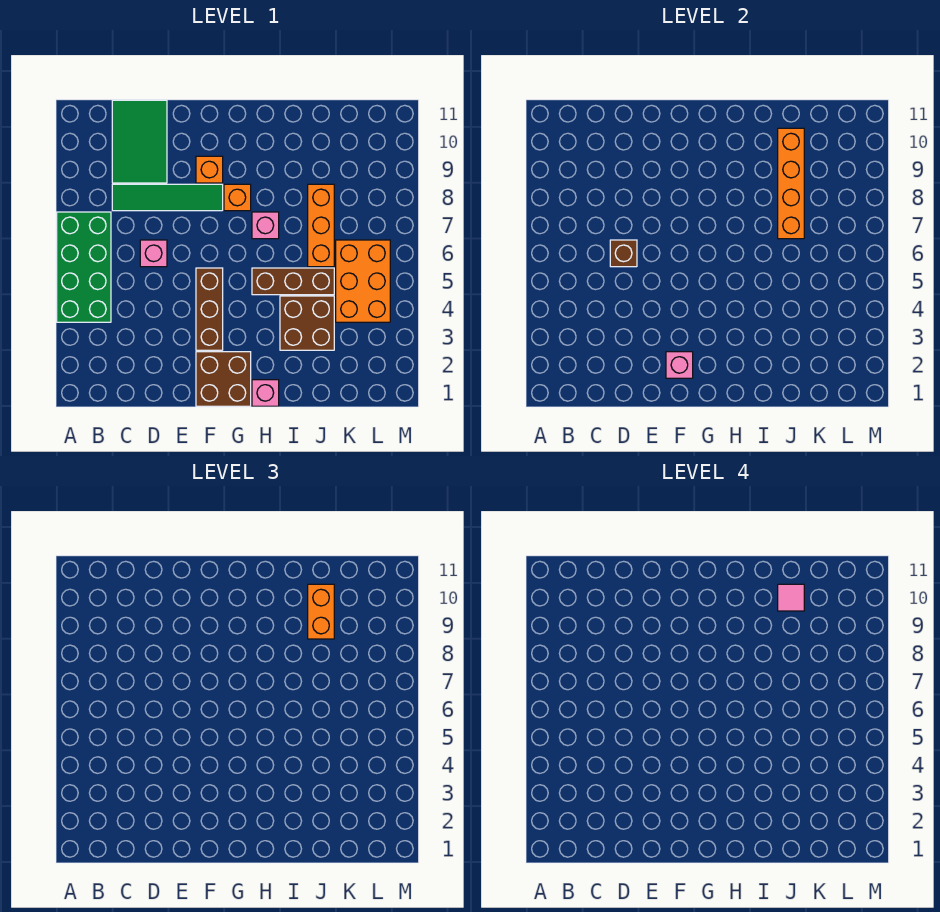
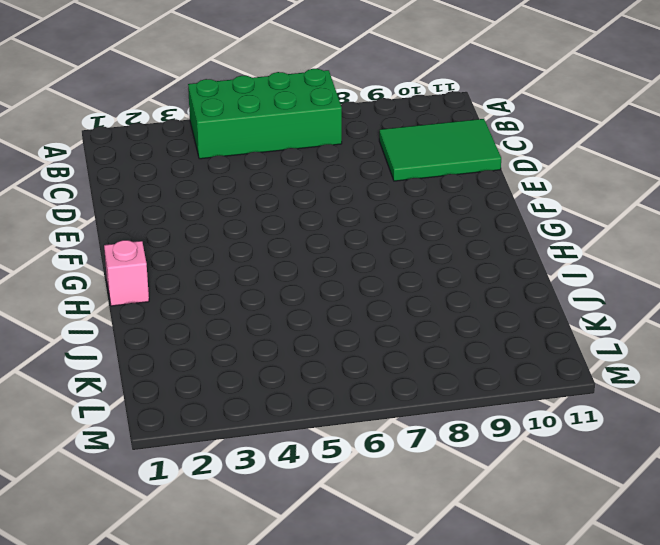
none -> green 1x4 tile [112,184,223,211]
none -> pink 1x1 brick [140,240,167,267]
none -> brown 2x2 brick [196,352,251,406]

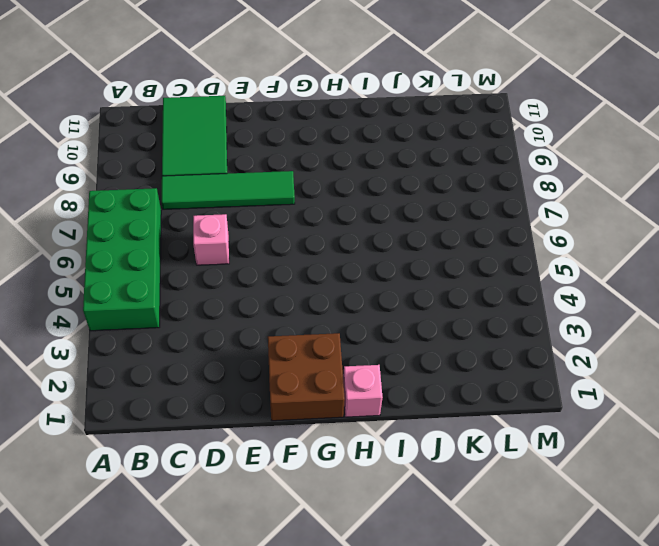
none -> brown 1x3 brick [196,268,223,350]
none -> orange 1x1 brick [196,156,223,183]
none -> orange 1x1 brick [224,184,251,211]

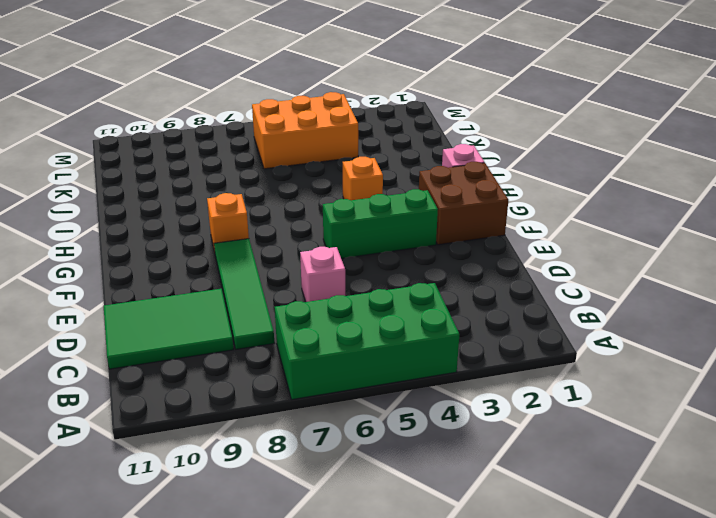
green 1x3 brick [323,189,438,258] -> brown 1x3 brick [196,268,223,350]
orange 1x1 brick [343,157,383,200] -> orange 1x1 brick moved to [196,156,223,183]
none -> brown 1x3 brick [252,268,334,295]
none -> pink 1x1 brick [252,212,279,239]
none -> brown 2x2 brick [280,296,334,350]

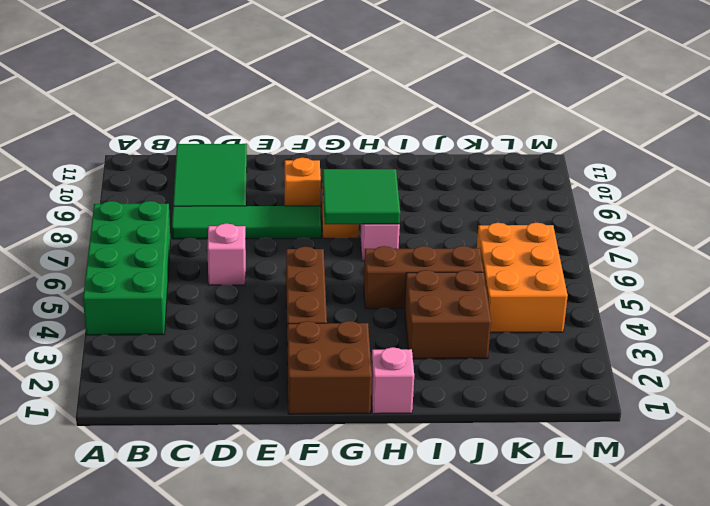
green 2x2 tile [323,169,400,224] -> none
none -> orange 1x3 brick [308,184,334,267]
none -> brown 1x1 brick [610,240,637,267]
none -> pink 1x1 brick [666,352,693,378]

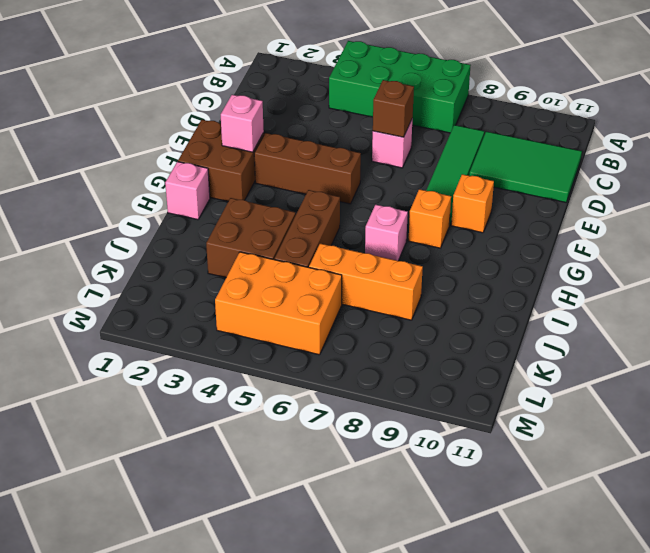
none -> orange 1x4 brick [778,128,804,239]
none -> orange 1x2 brick [308,584,334,639]
none -> pink 1x1 tile [778,584,804,611]

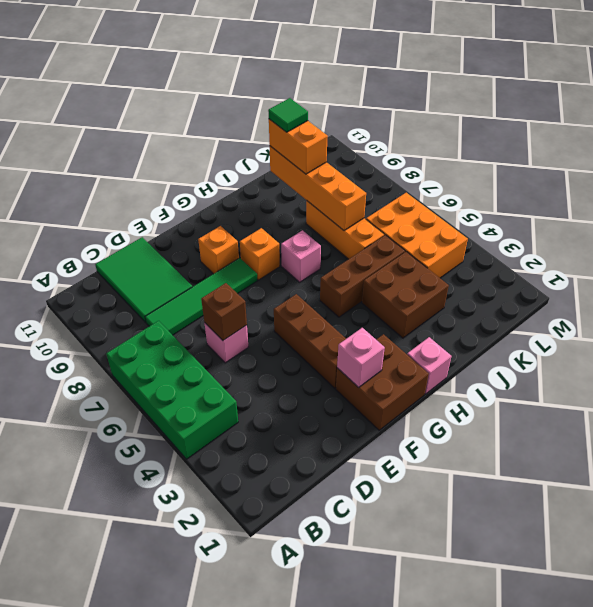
green 1x1 tile [268,98,308,132] -> pink 1x1 tile [778,584,804,611]

